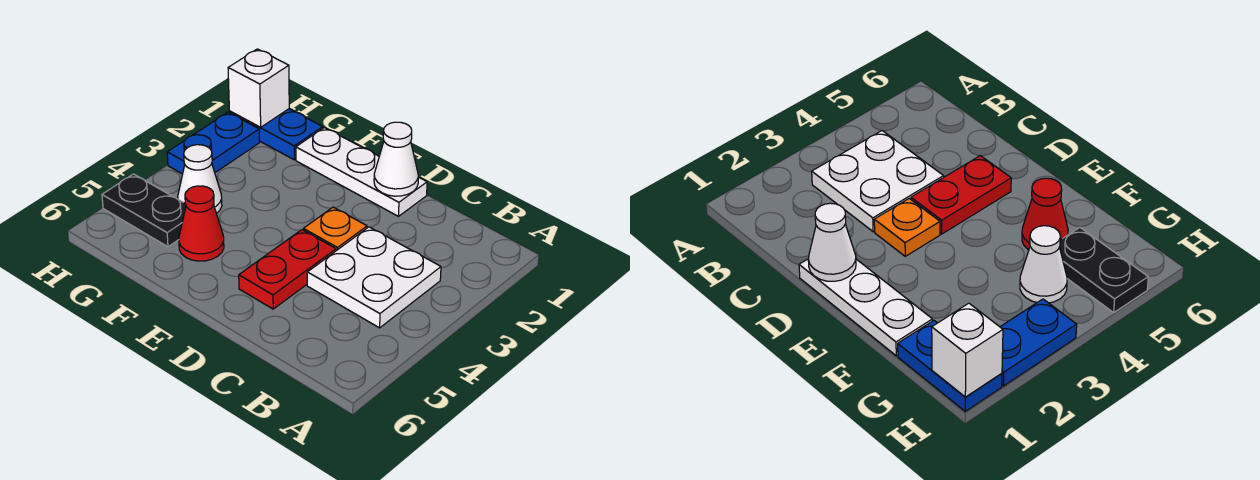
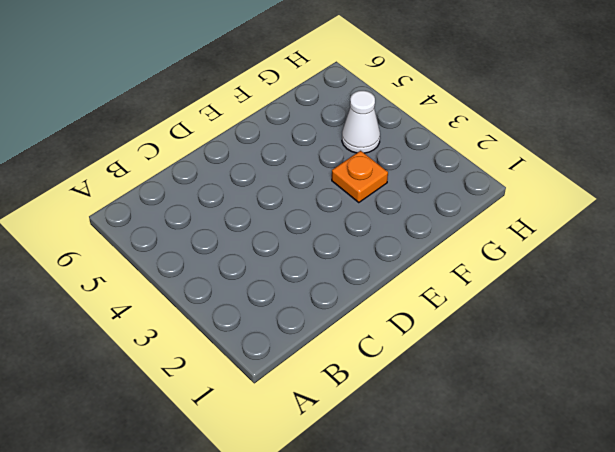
orange 1x1 plate [332,151,388,203] -> orange 1x1 plate moved to [303,207,367,251]
none -> white 2x2 plate [307,227,441,328]
none -> white 1x3 plate [296,128,427,216]

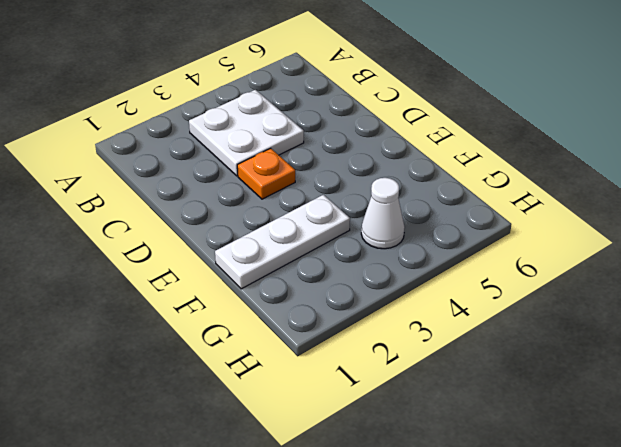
white 1x3 plate [215,195,350,289] -> white 1x3 plate turned to [296,128,427,216]
none -> red 1x2 plate [239,230,336,309]
none -> red 1x1 cone [179,186,224,261]

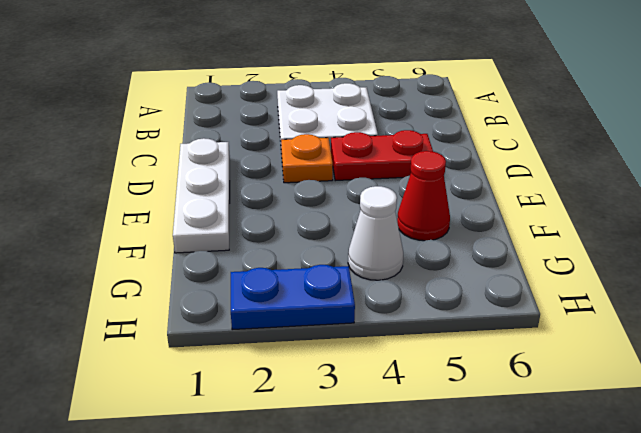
none -> blue 1x2 plate [229,109,323,160]
none -> black 1x2 plate [102,174,186,247]

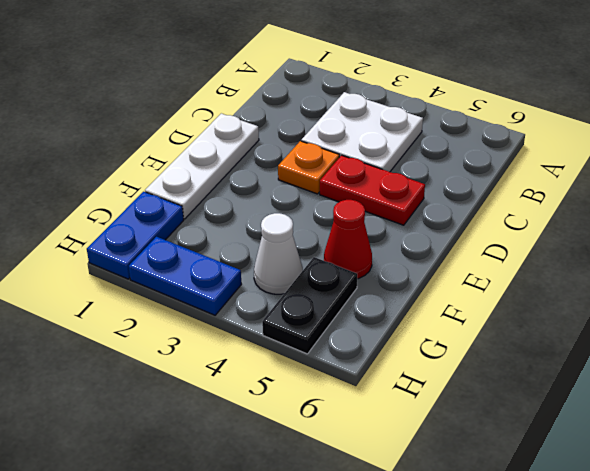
none -> white 1x1 cone [374,122,418,196]
none -> white 1x1 brick [228,49,289,127]

